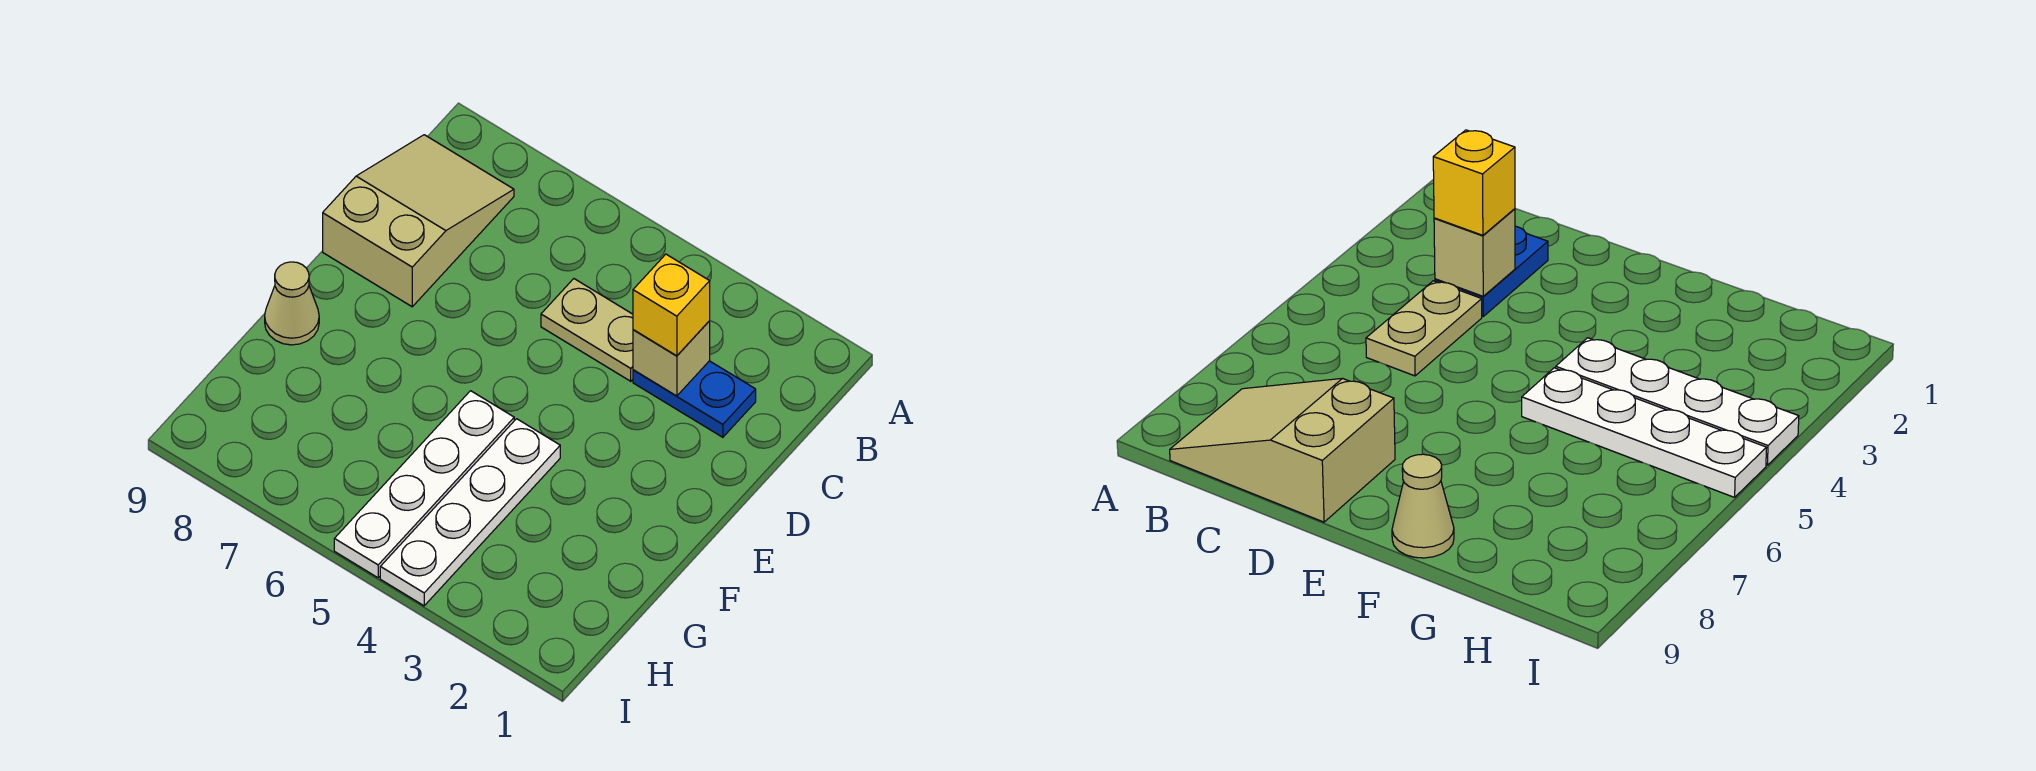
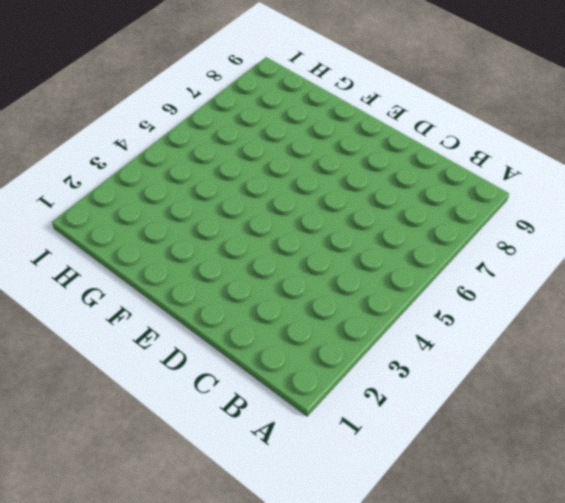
none -> tan 2x3 slope [323,135,514,307]
none -> blue 1x2 plate [633,361,756,437]

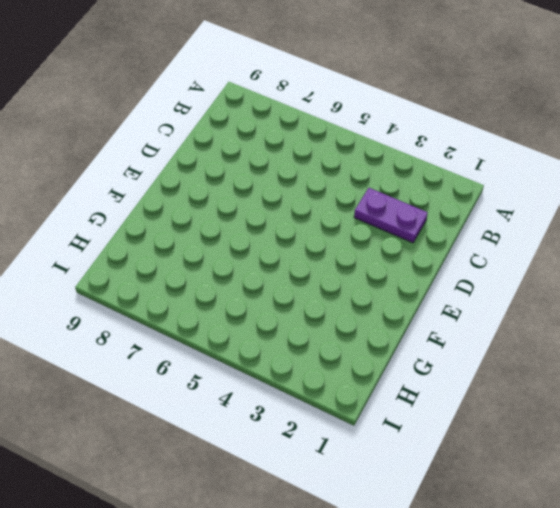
purple 1x2 plate [354,188,428,243] -> blue 1x2 plate [633,361,756,437]
none -> tan 2x3 slope [323,135,514,307]
none -> tan 1x2 plate [541,279,633,381]

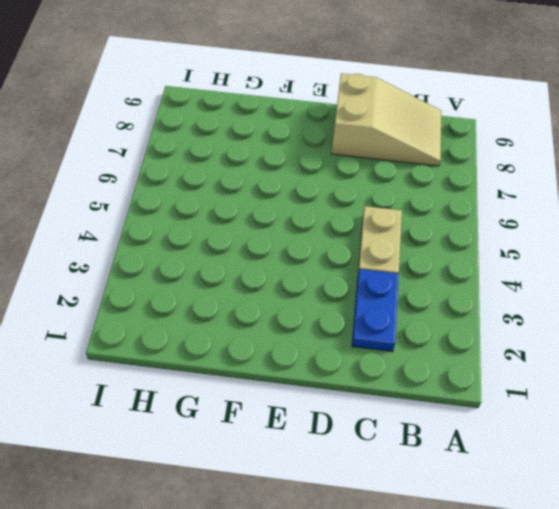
none -> white 1x4 plate [380,419,560,606]
none -> white 1x4 plate [334,391,514,578]

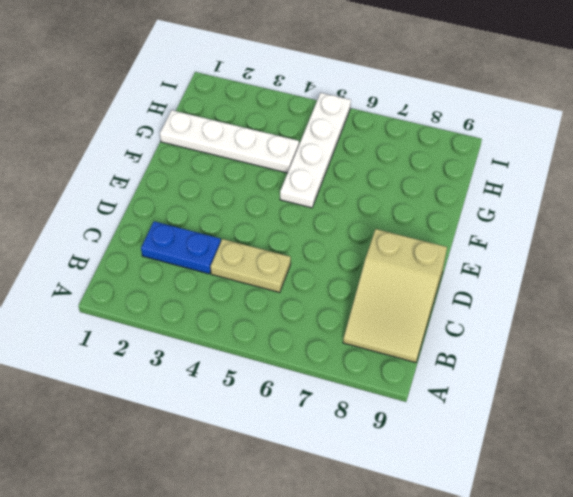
white 1x4 plate [160,110,299,173] -> white 1x4 plate turned to [380,419,560,606]
none -> tan 1x1 cone [265,262,319,345]
none -> tan 1x1 brick [633,321,710,396]

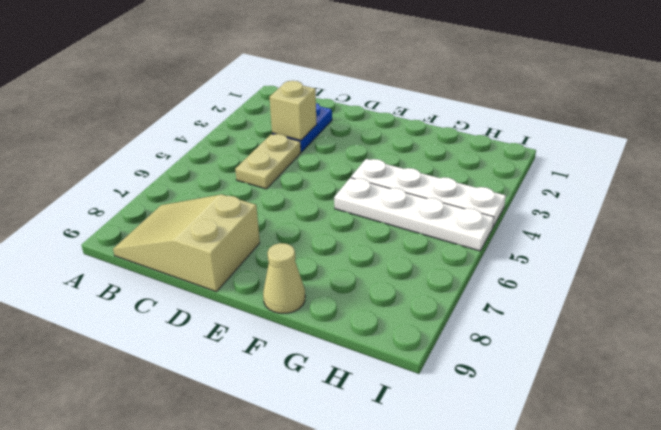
none -> yellow 1x1 brick [633,254,710,356]

